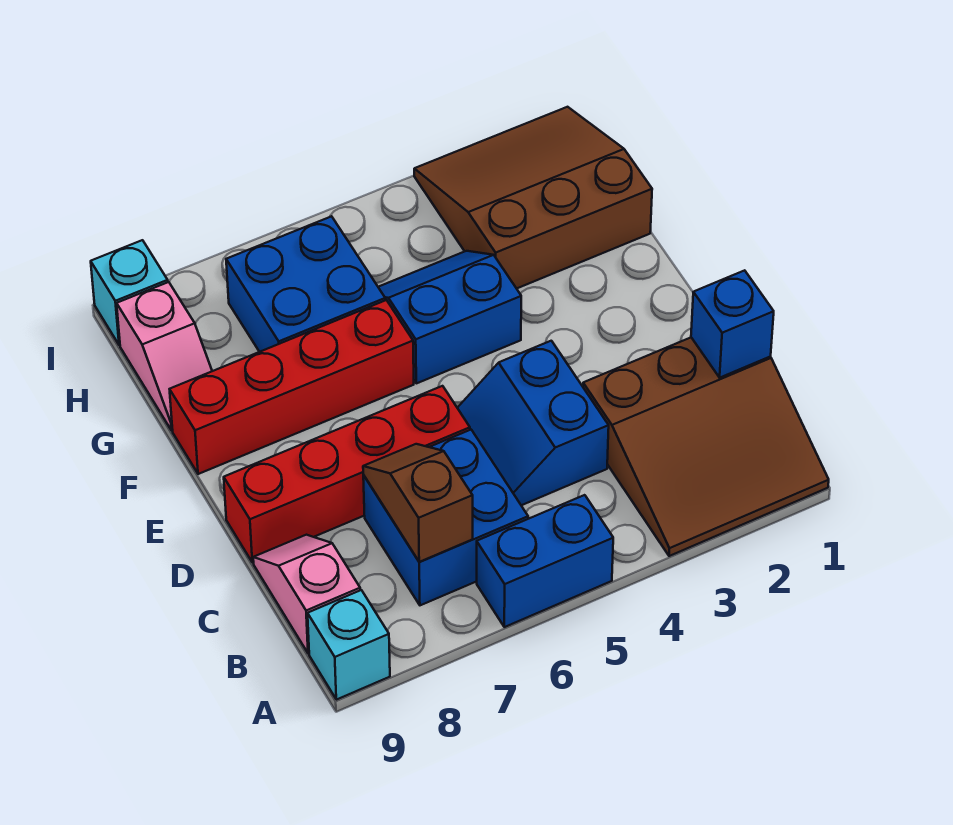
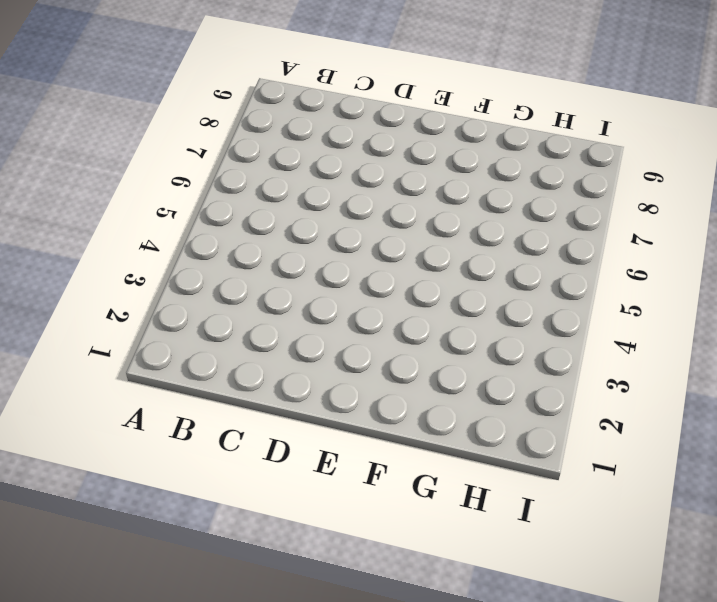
none -> brown 3x3 slope [583,338,829,556]
none -> blue 1x2 brick [477,495,613,627]
none -> cyan 1x1 brick [308,590,390,700]

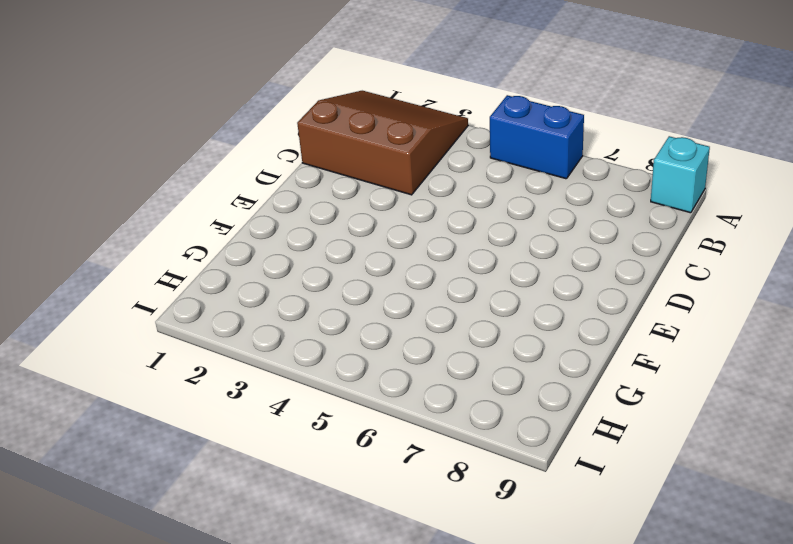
none -> blue 2x2 brick [363,430,528,605]
none -> pink 1x2 slope [253,535,360,653]
none -> blue 2x2 slope [458,341,609,505]

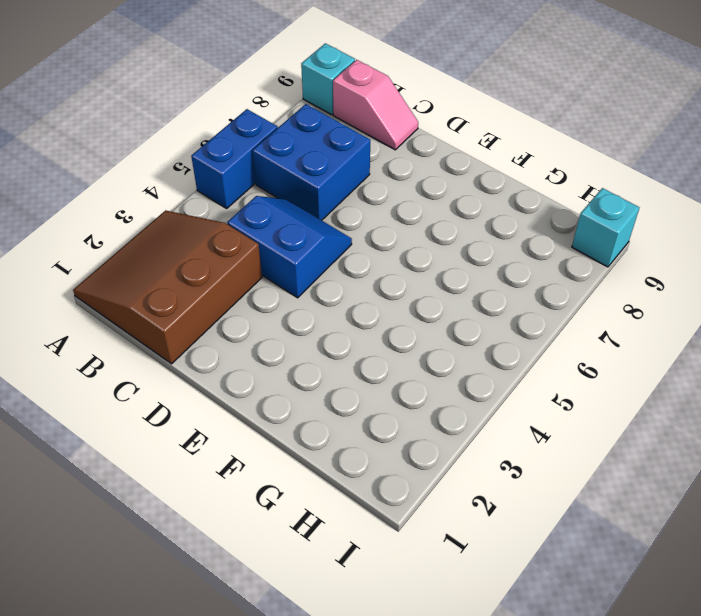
none -> red 1x4 brick [224,386,470,563]
none -> blue 2x2 slope [378,251,521,383]
none -> red 1x4 brick [170,300,414,474]

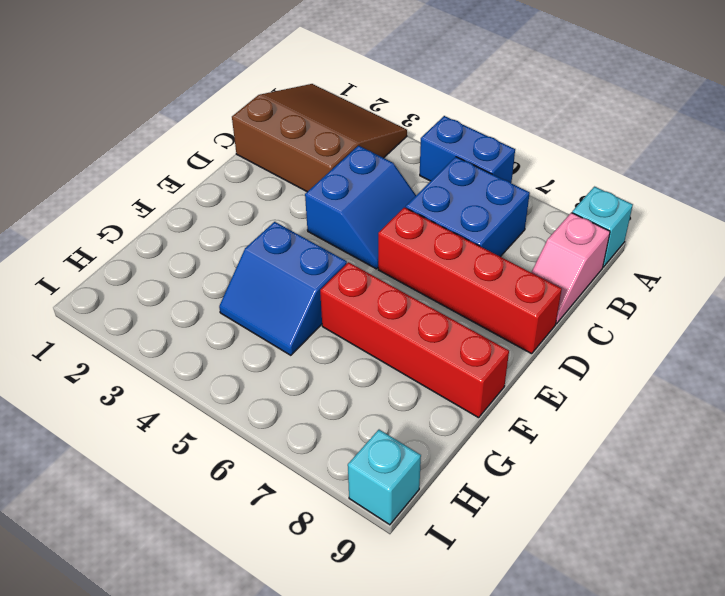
none -> brown 3x3 slope [414,107,652,289]
none -> blue 2x2 brick [226,216,385,352]
none -> pink 1x2 slope [117,282,212,431]

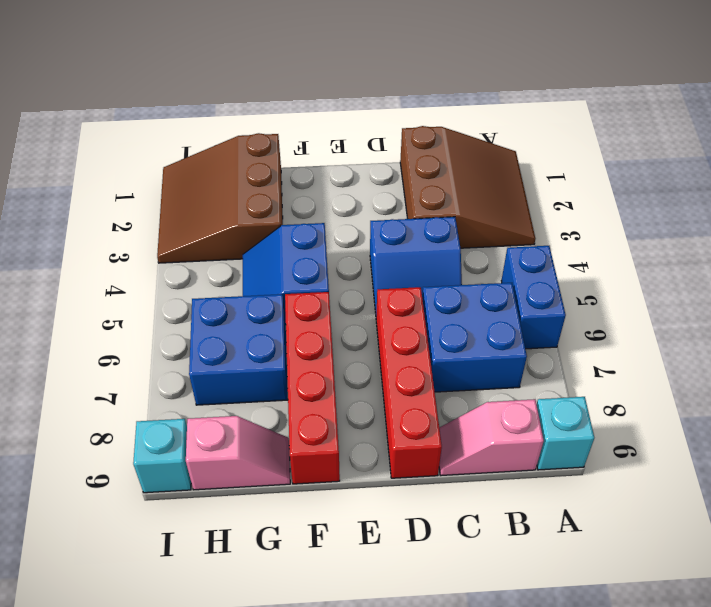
none -> brown 1x2 slope [363,444,473,562]
none -> blue 1x1 brick [691,270,774,378]

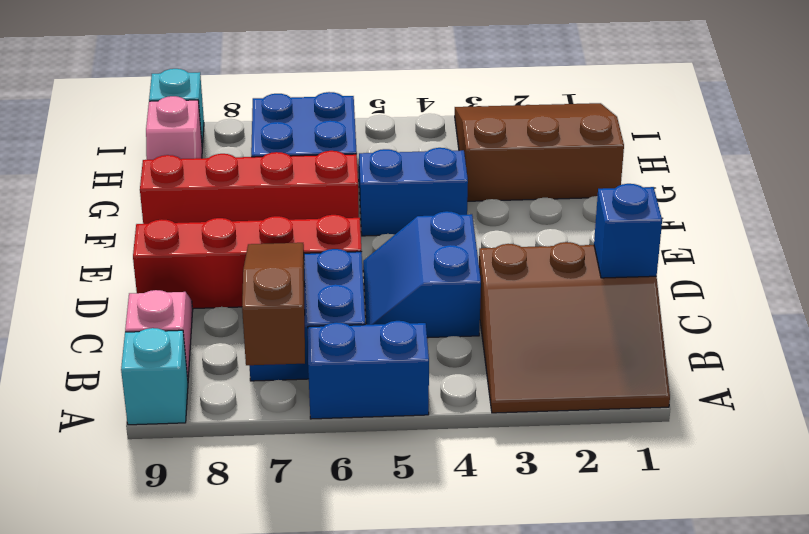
brown 1x3 slope [242,243,305,365] -> brown 1x2 slope [363,444,473,562]

